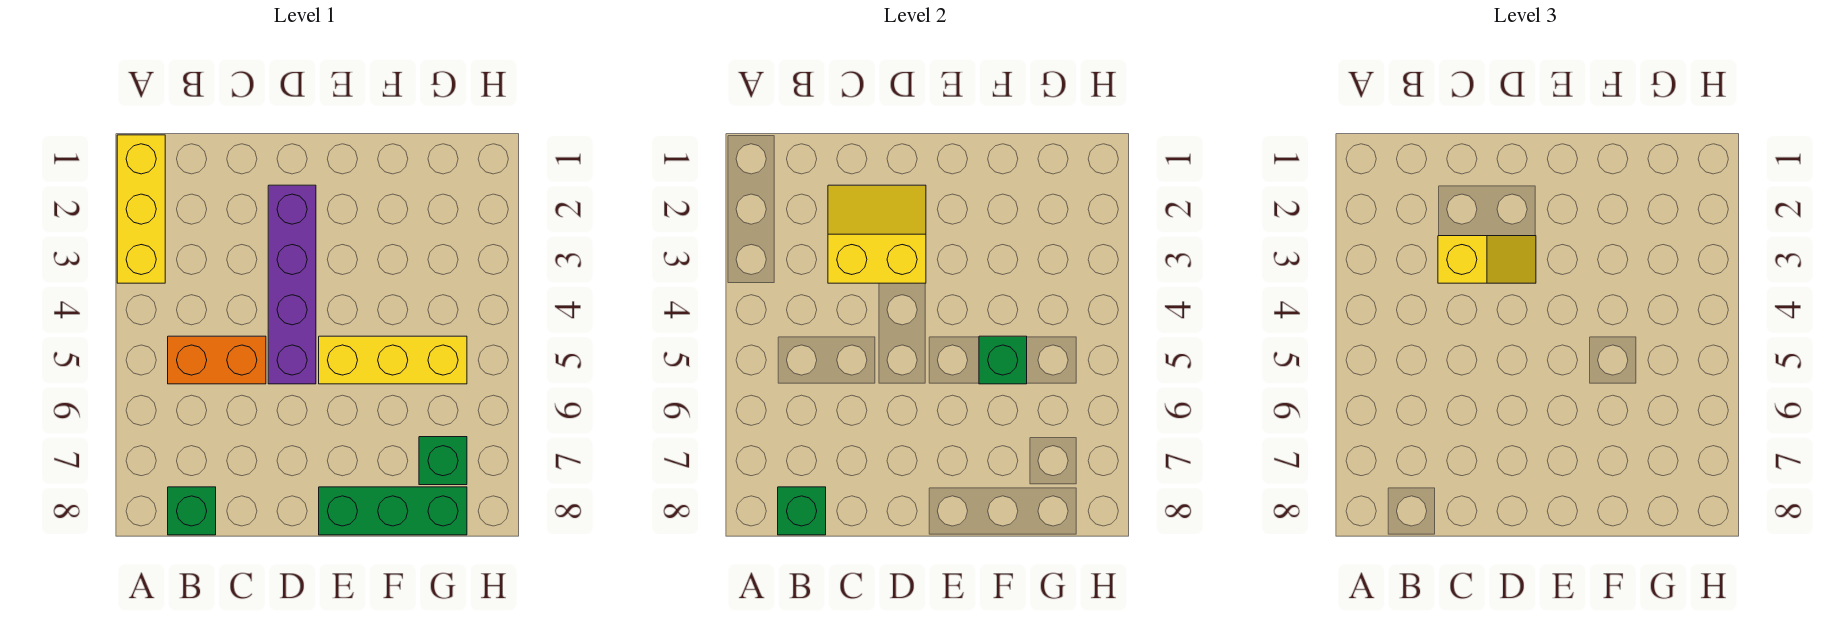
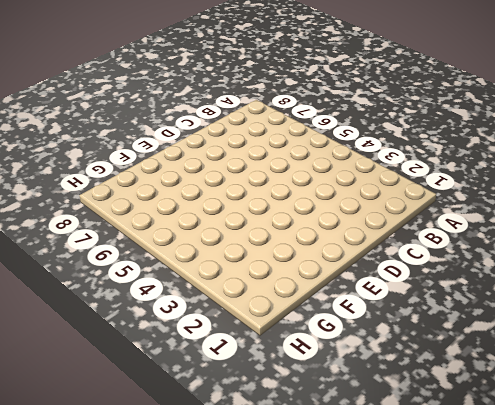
none -> yellow 1x3 brick [117,135,165,283]
none -> orange 1x2 brick [168,336,266,384]

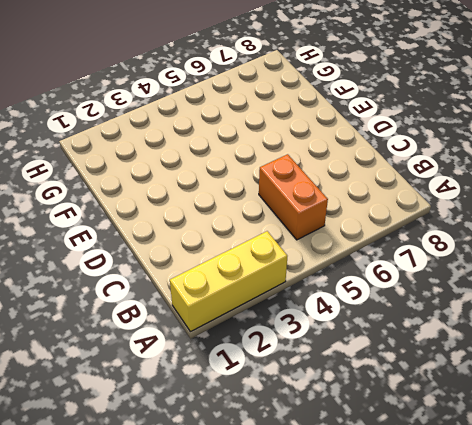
none -> green 1x1 brick [168,487,216,535]
none -> purple 1x4 brick [268,185,316,384]

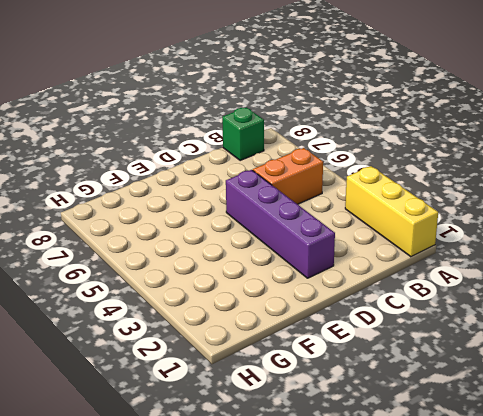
none -> yellow 1x3 brick [319,336,467,384]
none -> green 1x3 brick [319,487,467,535]

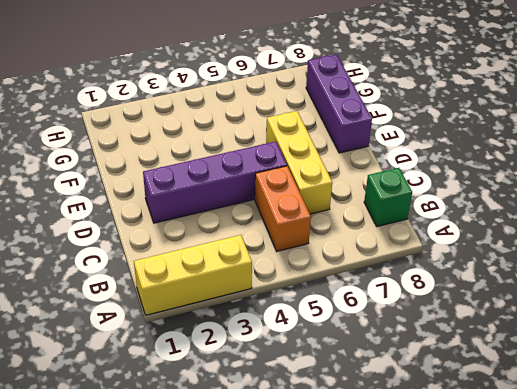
yellow 1x3 brick [266,111,332,214] -> yellow 1x3 brick moved to [319,336,467,384]
purple 1x3 brick [306,54,372,153] -> green 1x3 brick [319,487,467,535]
none -> green 1x1 brick [419,437,467,485]
none -> green 1x1 brick [778,487,826,535]

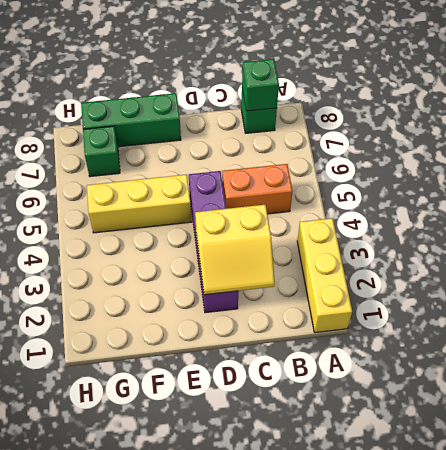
none -> green 1x1 brick [979,336,1027,384]
none -> yellow 1x2 slope [1438,236,1536,283]

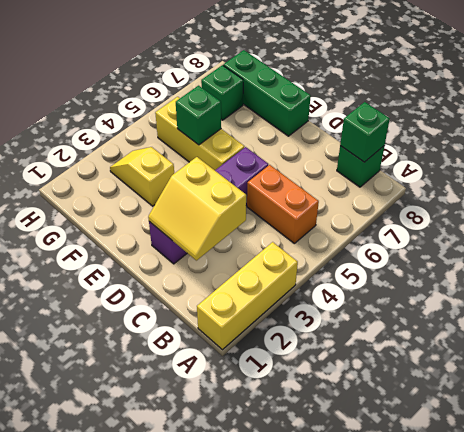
yellow 1x2 slope [110,147,174,206] -> yellow 1x2 slope moved to [1438,236,1536,283]

